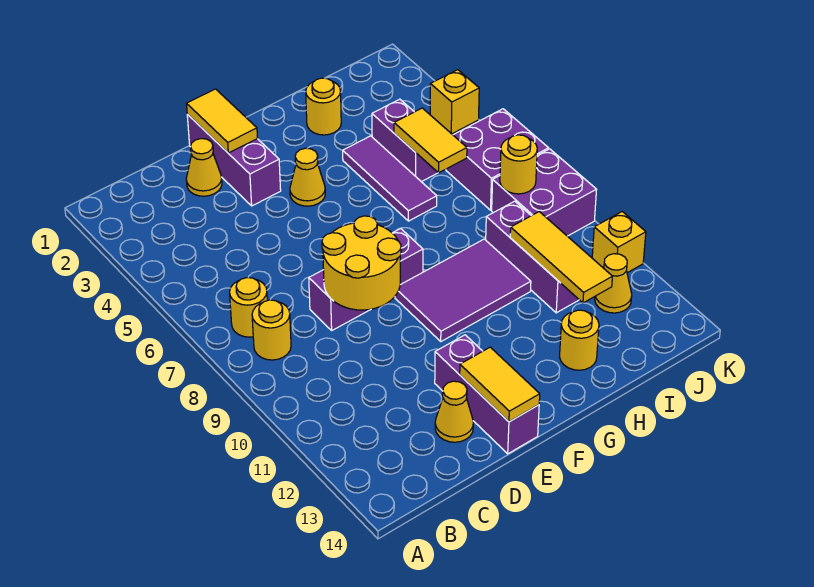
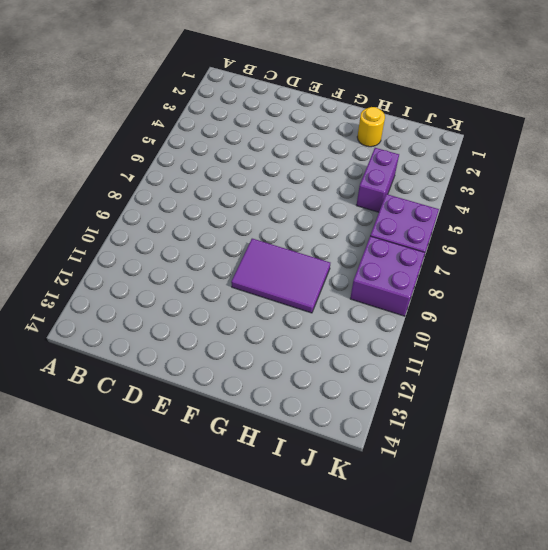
none -> yellow 1x1 round brick [230,278,267,337]
none -> yellow 1x1 round brick [252,300,291,360]
none -> yellow 1x1 cone [186,139,222,196]

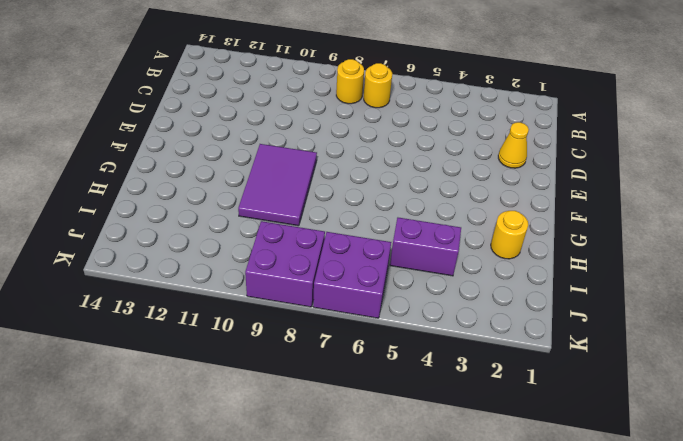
none -> purple 1x3 brick [309,228,423,330]
none -> yellow 1x1 cone [435,381,473,442]
none -> purple 1x3 brick [187,114,281,206]

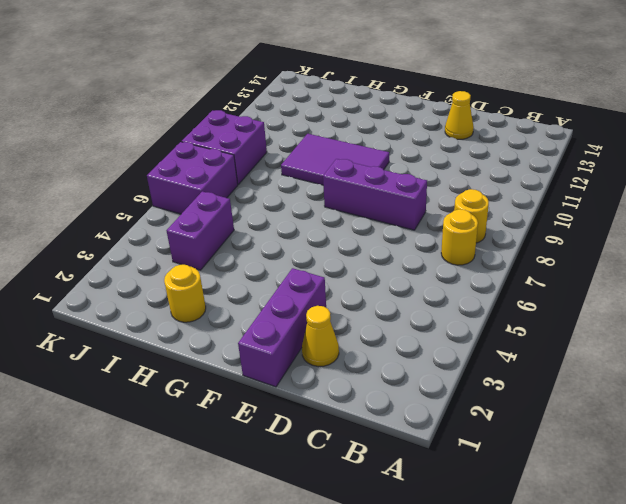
none -> purple 1x3 brick [435,335,539,454]
none -> yellow 1x1 cone [290,148,325,206]
none -> purple 1x3 tile [343,136,437,221]

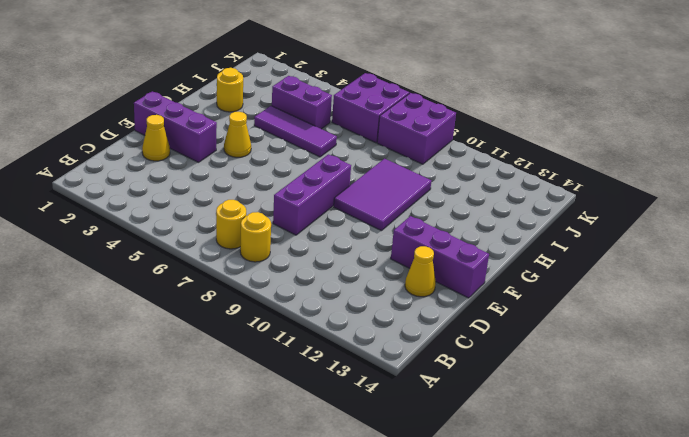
none -> yellow 1x1 round brick [560,310,599,370]
none -> purple 1x3 brick [486,201,579,313]
none -> yellow 1x1 cone [595,254,632,313]

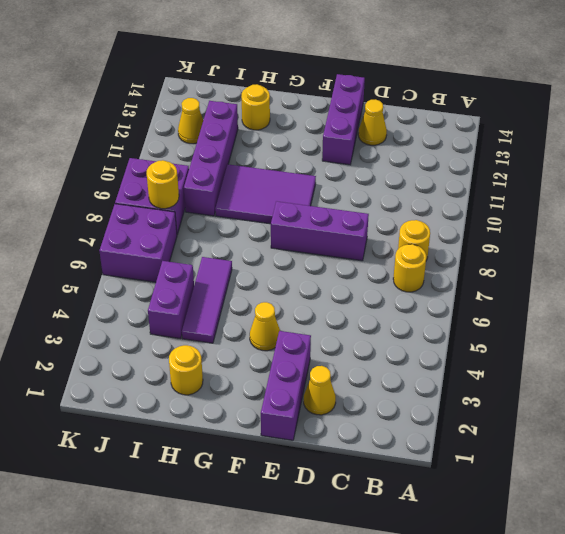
purple 1x4 brick [184,101,238,216] -> purple 1x3 brick [486,201,579,313]
none -> yellow 1x1 brick [430,70,479,134]
none -> yellow 1x1 brick [592,212,646,273]
none -> yellow 2x2 round brick [322,216,401,310]

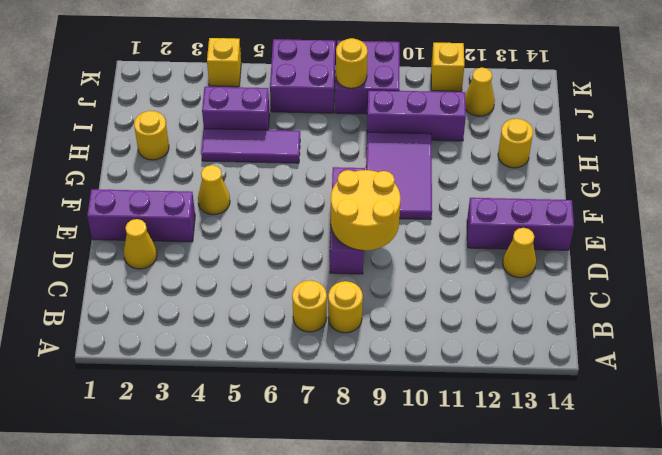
none -> yellow 1x2 tile [187,89,258,153]
none -> yellow 1x2 tile [460,347,540,422]
none -> yellow 1x2 tile [394,108,467,173]

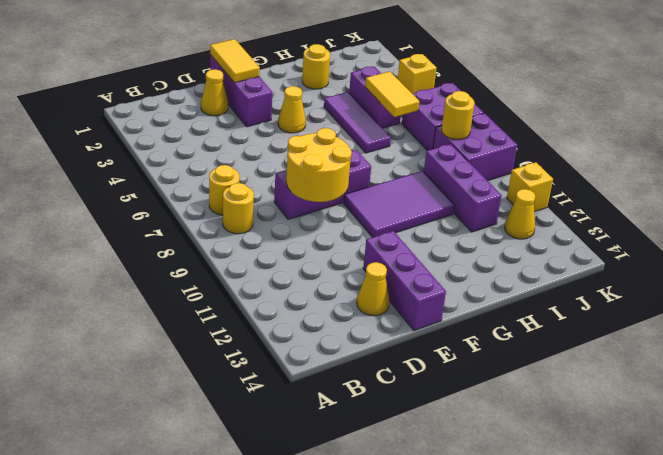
none -> yellow 1x1 round brick [560,310,599,370]
none -> yellow 1x2 tile [460,347,540,422]
none -> yellow 1x3 tile [510,212,612,303]

